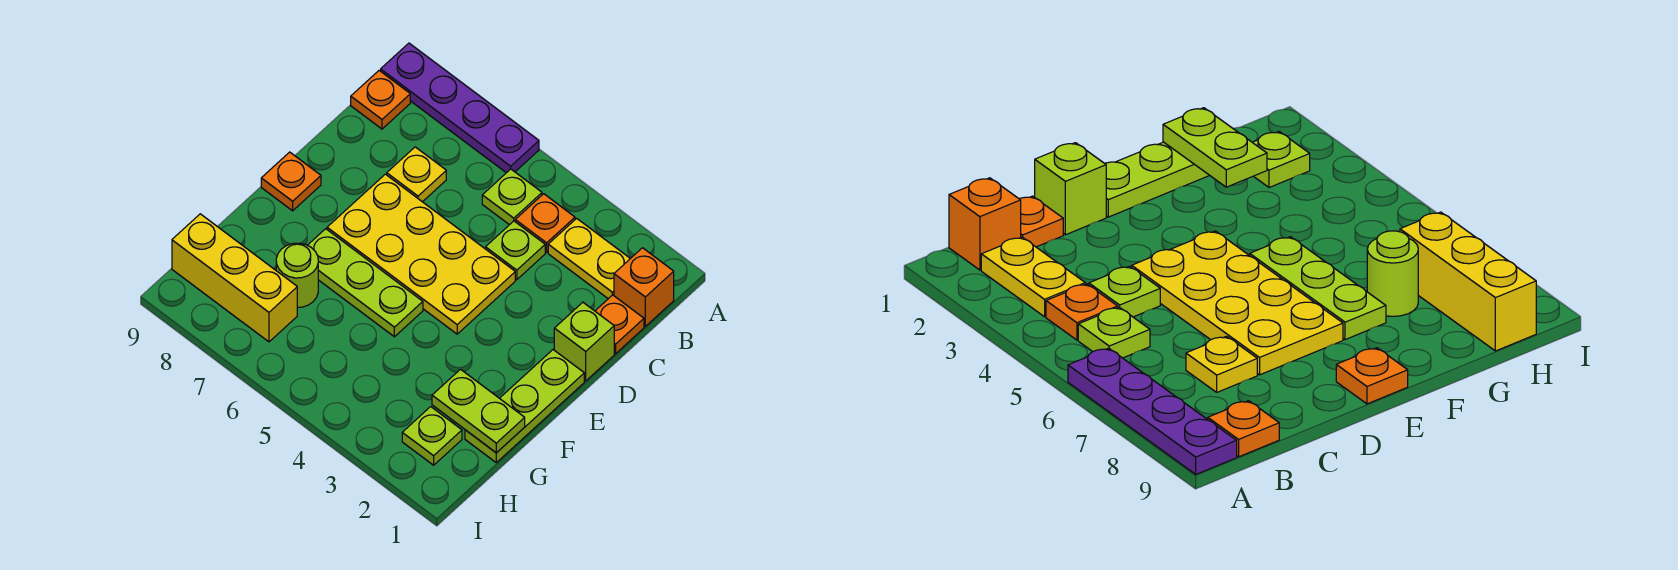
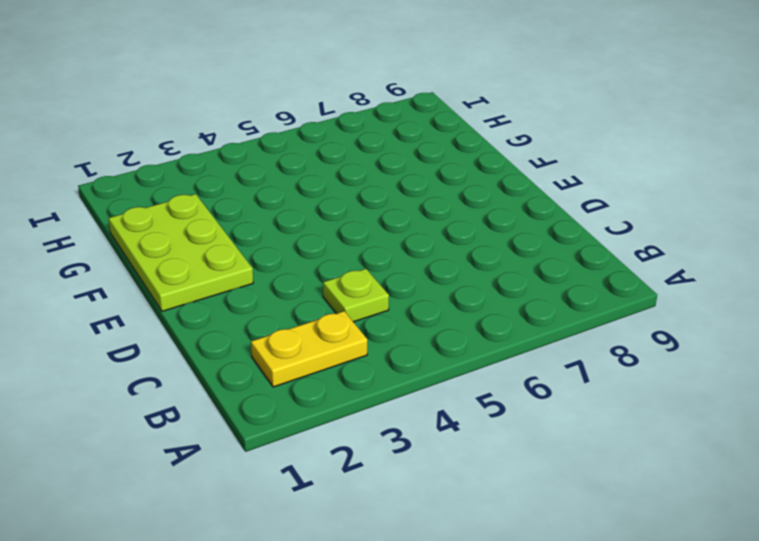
lime 2x3 plate [109,194,253,311] -> lime 1x3 plate [465,350,584,463]
none -> purple 1x4 plate [381,43,539,173]
none -> orange 1x1 brick [614,248,674,326]
none -> orange 1x1 plate [515,194,575,252]

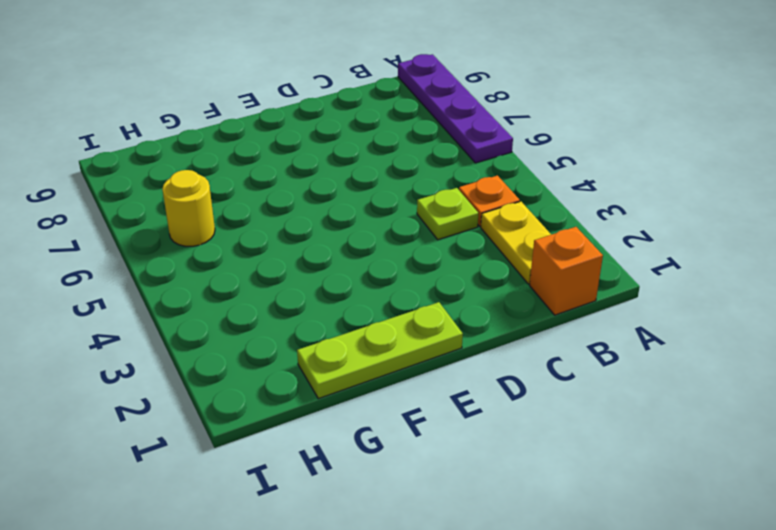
yellow 1x1 round brick [162,170,215,246] -> none
none -> lime 1x1 plate [482,169,542,225]
none -> orange 1x1 plate [351,71,410,129]
none -> orange 1x1 plate [595,295,644,354]

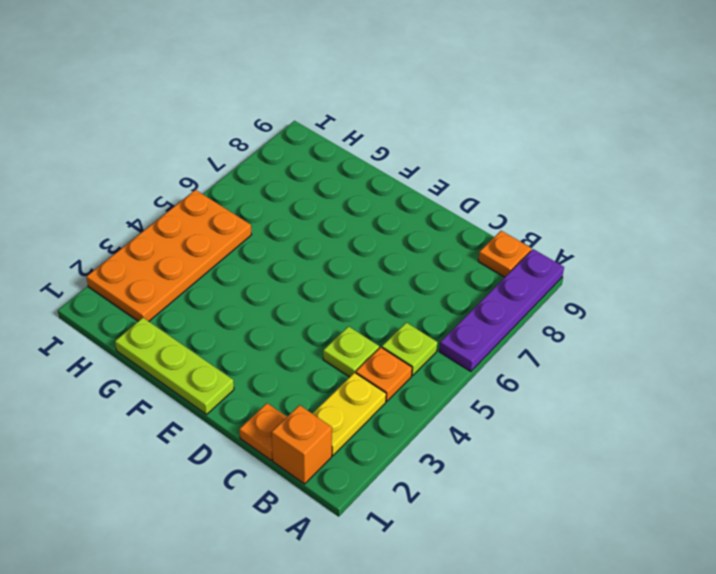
orange 2x4 plate [87,190,252,321] -> lime 1x1 plate [402,407,462,465]
none -> yellow 1x1 plate [387,147,446,202]
none -> lime 1x1 brick [554,302,614,381]
none -> yellow 2x4 plate [327,174,515,334]

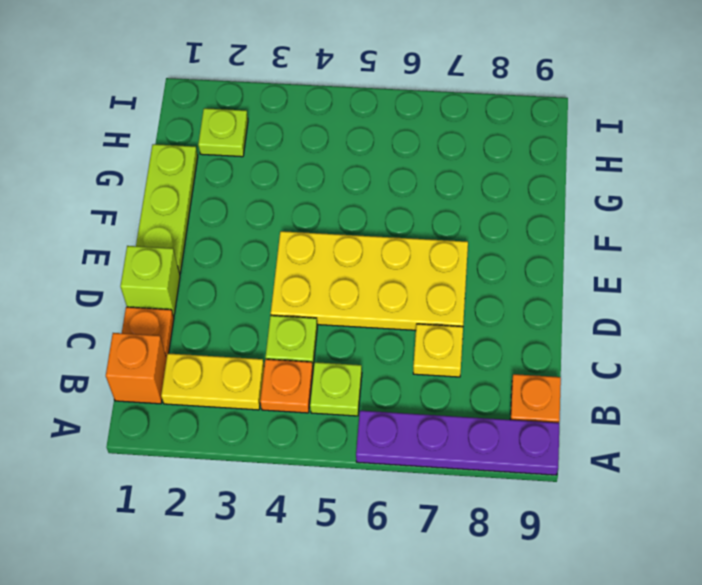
none -> orange 1x1 plate [261,152,321,211]
none -> lime 1x3 plate [308,229,423,337]
none -> lime 1x1 round brick [276,243,318,307]

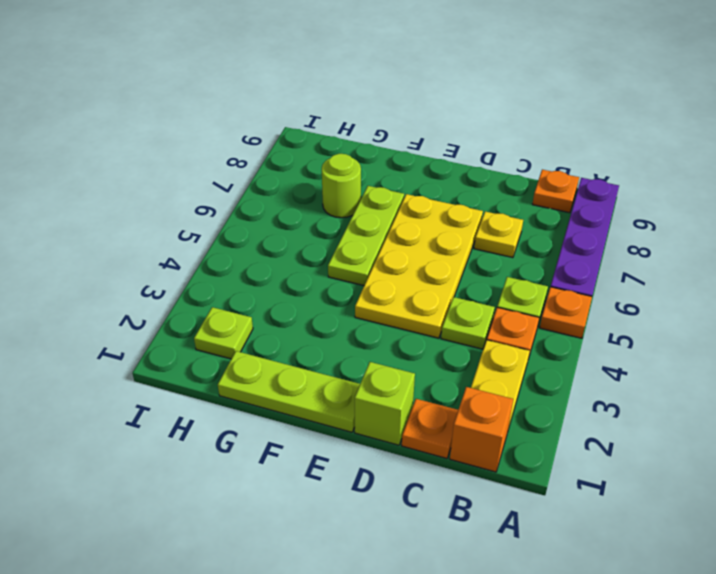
orange 1x1 plate [540,287,592,338] -> orange 1x1 plate moved to [261,152,321,211]
none -> yellow 1x3 brick [172,214,297,342]
none -> lime 1x2 plate [432,369,525,453]

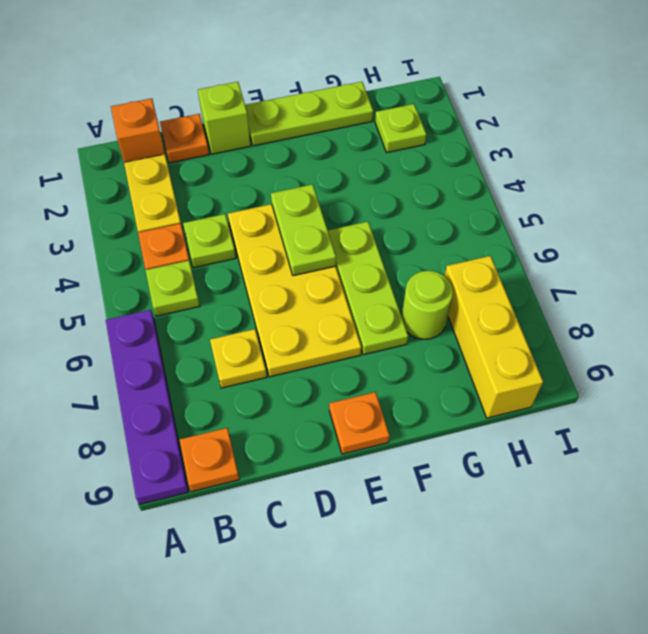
lime 1x2 plate [271,184,336,276] -> lime 1x2 plate moved to [432,369,525,453]

